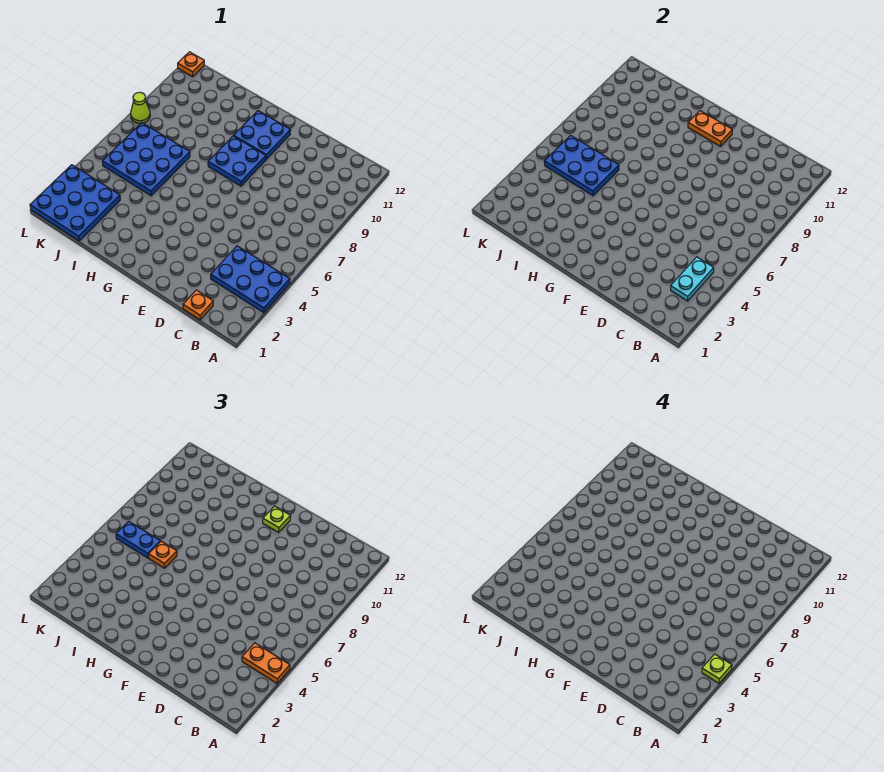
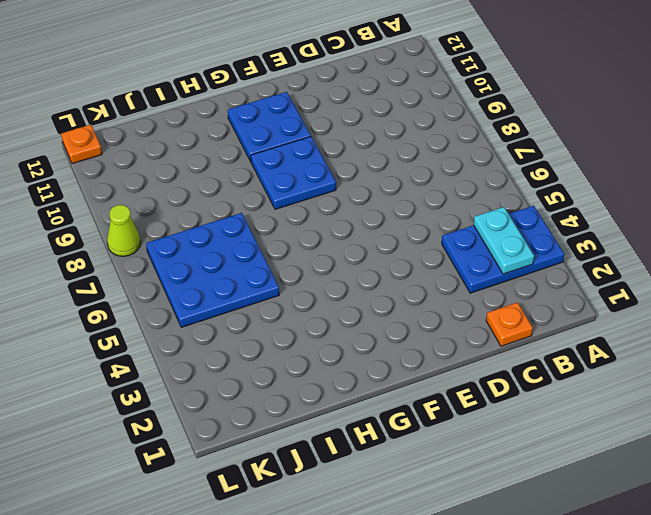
none -> blue 3x3 plate [30,165,120,241]
none -> orange 1x2 plate [688,111,732,146]
none -> blue 2x3 plate [544,135,619,196]

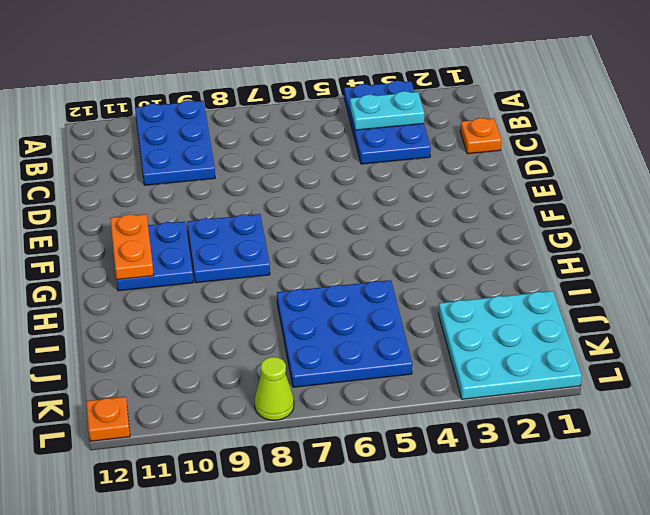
blue 2x3 plate [135,100,215,185] -> blue 2x3 plate moved to [544,135,619,196]
cyan 3x3 plate [438,291,582,399] -> blue 3x3 plate [30,165,120,241]
none -> orange 1x2 plate [242,643,290,683]
none -> lime 1x1 plate [263,506,290,532]
none -> orange 1x1 plate [149,541,177,568]

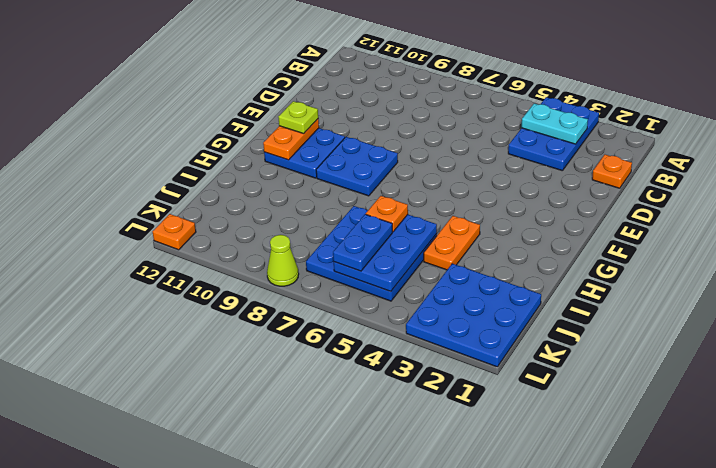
orange 1x2 plate [424,216,480,270] -> orange 1x2 plate moved to [242,643,290,683]
none -> lime 1x1 plate [702,654,732,683]

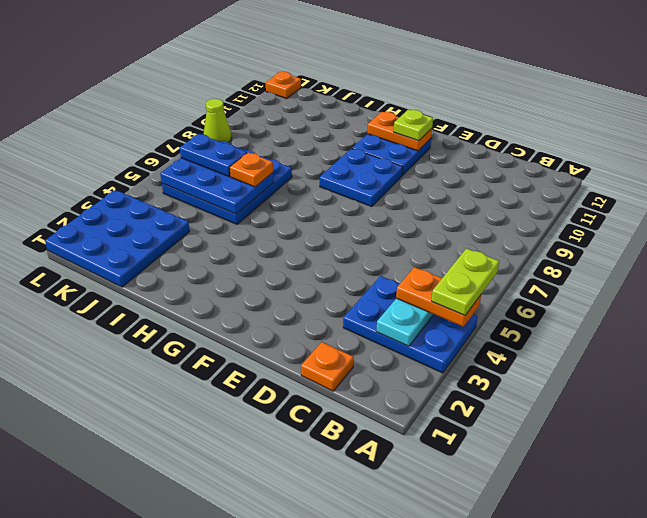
lime 1x2 plate [431,248,499,315] -> lime 1x1 plate [702,654,732,683]

